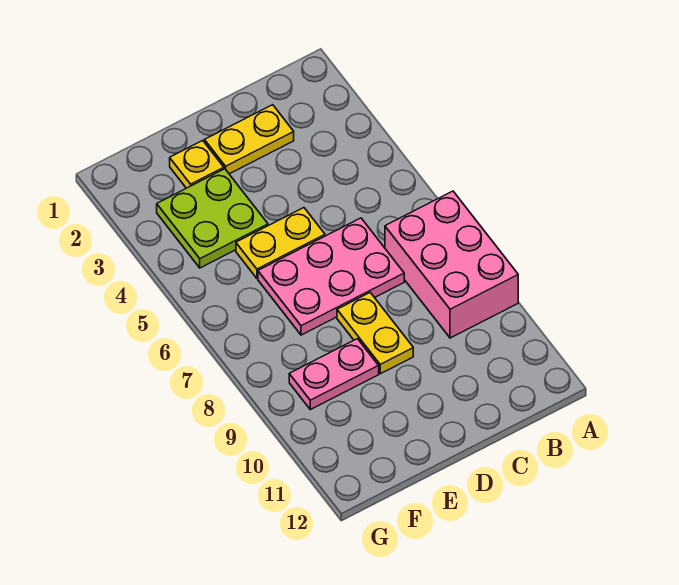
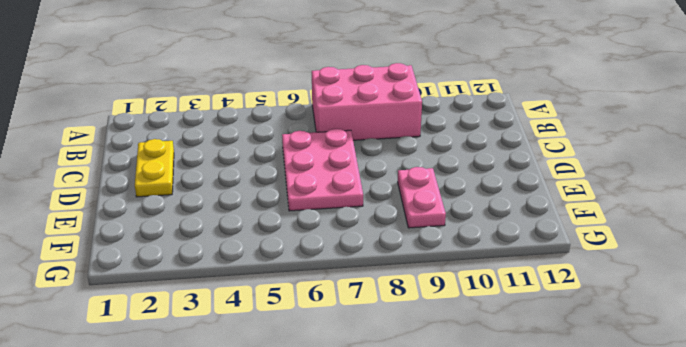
none -> yellow 1x2 plate [236,208,325,278]
none -> yellow 1x2 plate [337,293,413,374]

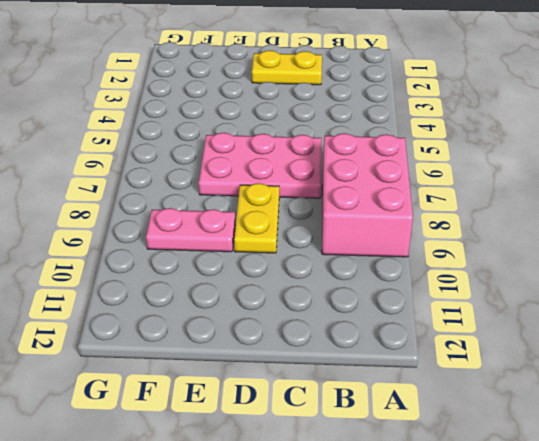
none -> yellow 1x2 plate [236,208,325,278]
none -> yellow 1x1 plate [170,141,224,188]

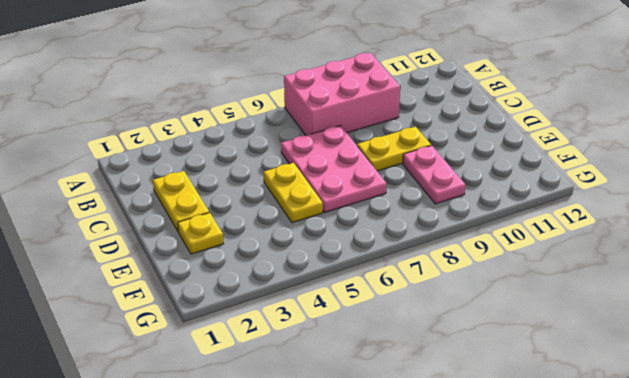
none -> lime 2x2 plate [157,169,268,268]

